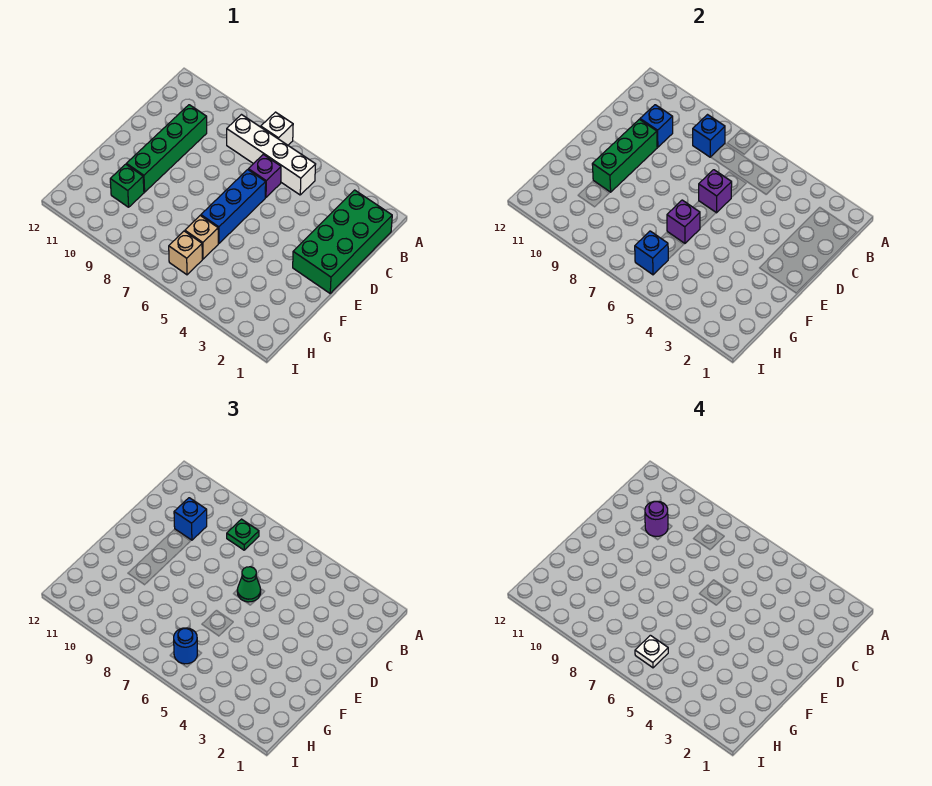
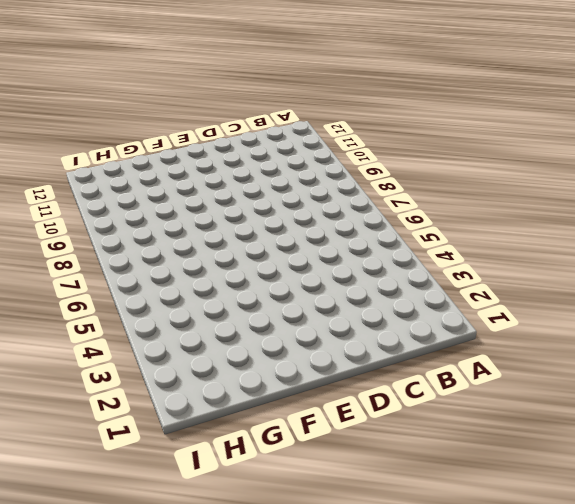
none -> white 1x1 brick [261,112,293,145]
none -> green 2x4 brick [293,190,392,293]
none -> white 1x4 brick [227,115,316,195]

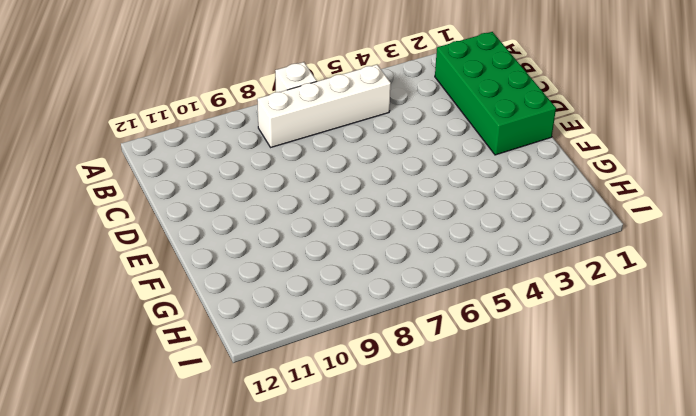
none -> purple 1x1 brick [248,154,281,197]
none -> green 1x4 brick [126,105,207,192]
none -> blue 1x3 brick [201,170,266,243]

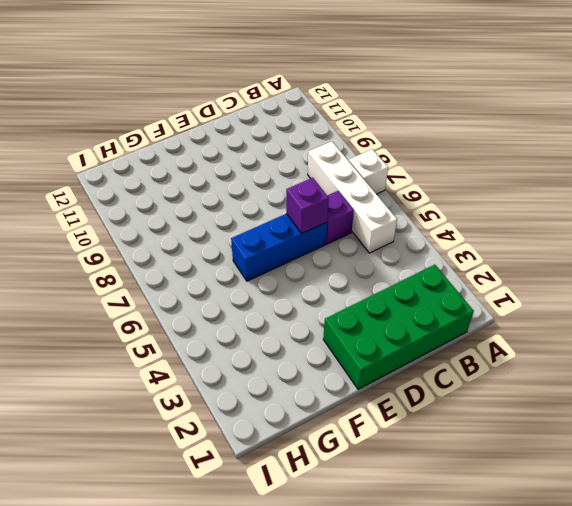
none -> green 1x4 brick [126,105,207,192]
none -> tan 1x1 brick [185,216,218,259]
none -> green 1x1 brick [110,164,144,207]

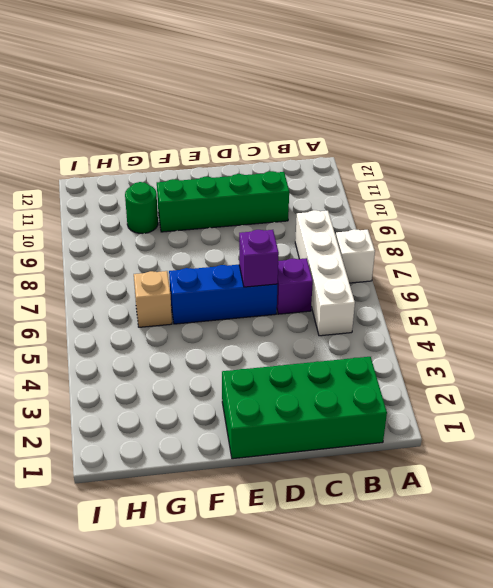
green 1x1 round brick [125,182,158,234] -> green 1x1 brick [110,164,144,207]
none -> tan 1x1 brick [169,231,202,275]
none -> blue 1x1 brick [693,115,725,157]
none -> blue 1x1 brick [640,105,673,147]

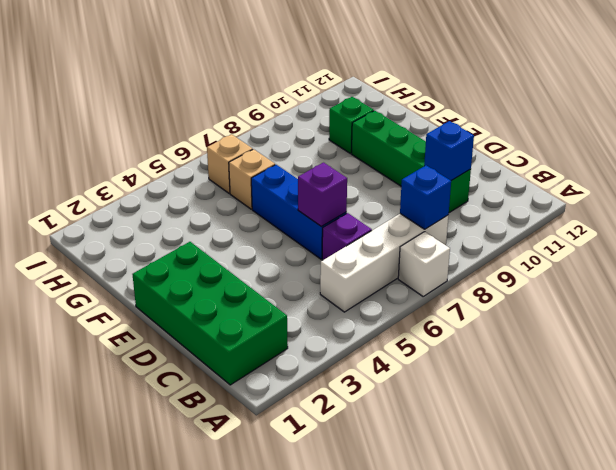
none -> green 1x3 brick [592,119,657,192]
none -> purple 1x1 brick [667,200,700,243]
none -> blue 1x1 brick [635,231,668,275]

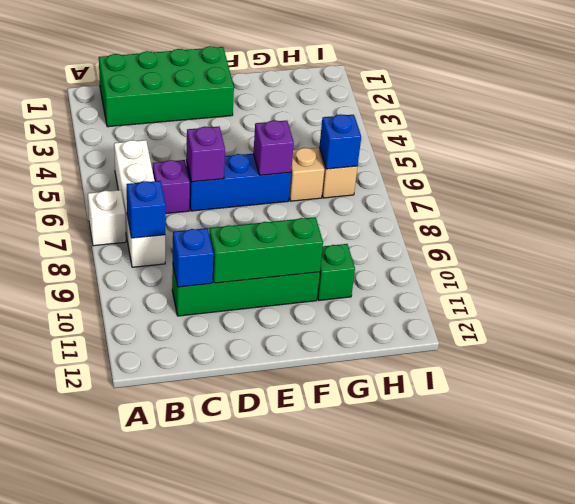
none -> green 1x1 plate [227,519,259,550]
none -> blue 1x1 brick [174,498,207,540]
none -> green 1x1 cone [237,567,261,602]

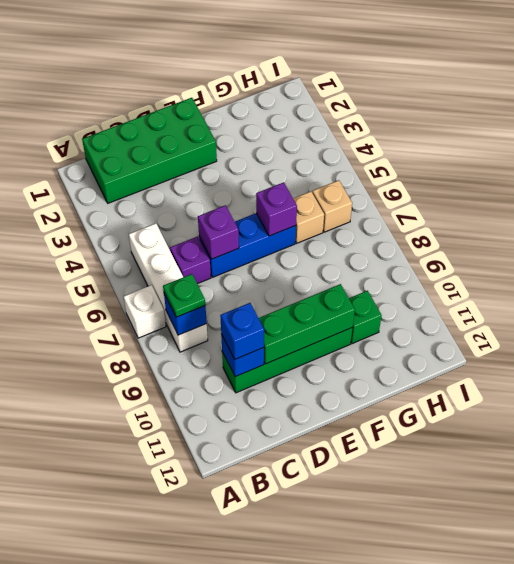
none -> blue 1x1 brick [635,231,668,275]
none -> green 1x1 cone [237,567,261,602]
none -> blue 1x1 round brick [174,628,198,664]

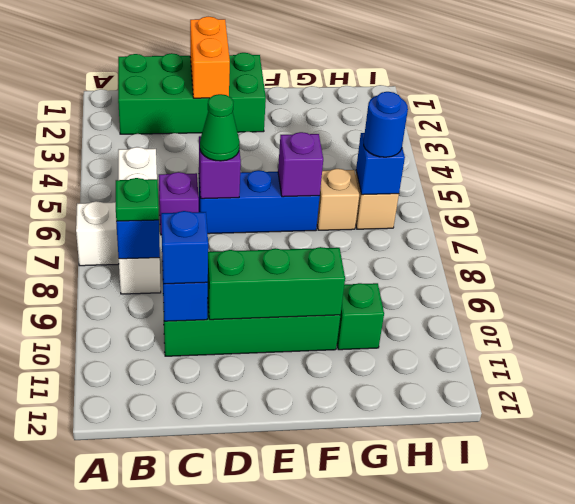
orange 1x2 brick [190,17,230,98] -> none
none -> purple 1x1 round brick [645,501,668,536]
none -> white 1x1 plate [635,635,668,668]

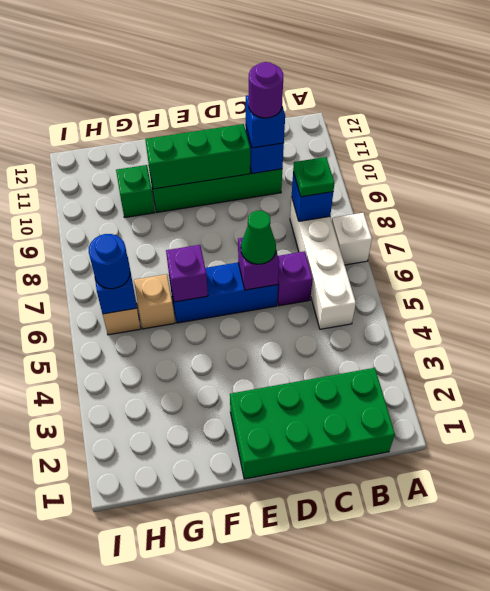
none -> white 1x1 plate [635,635,668,668]

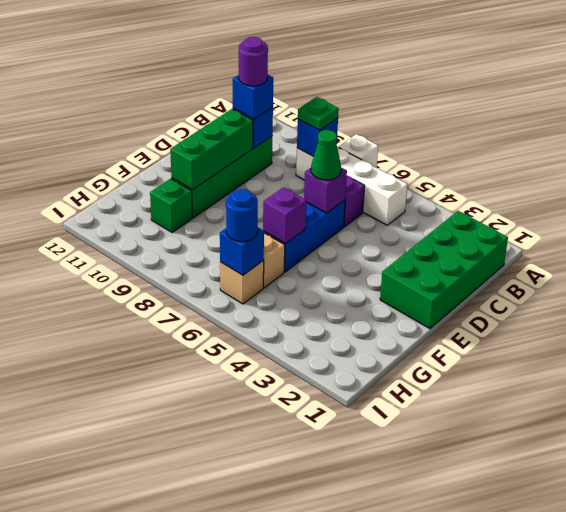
none -> white 1x1 plate [635,635,668,668]

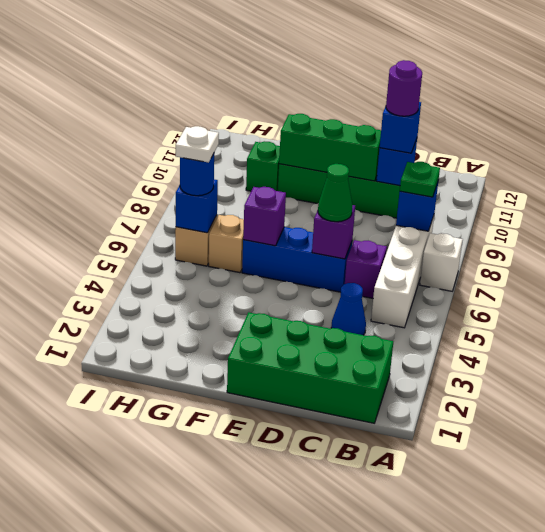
blue 1x1 cone [331,283,366,335] -> none

